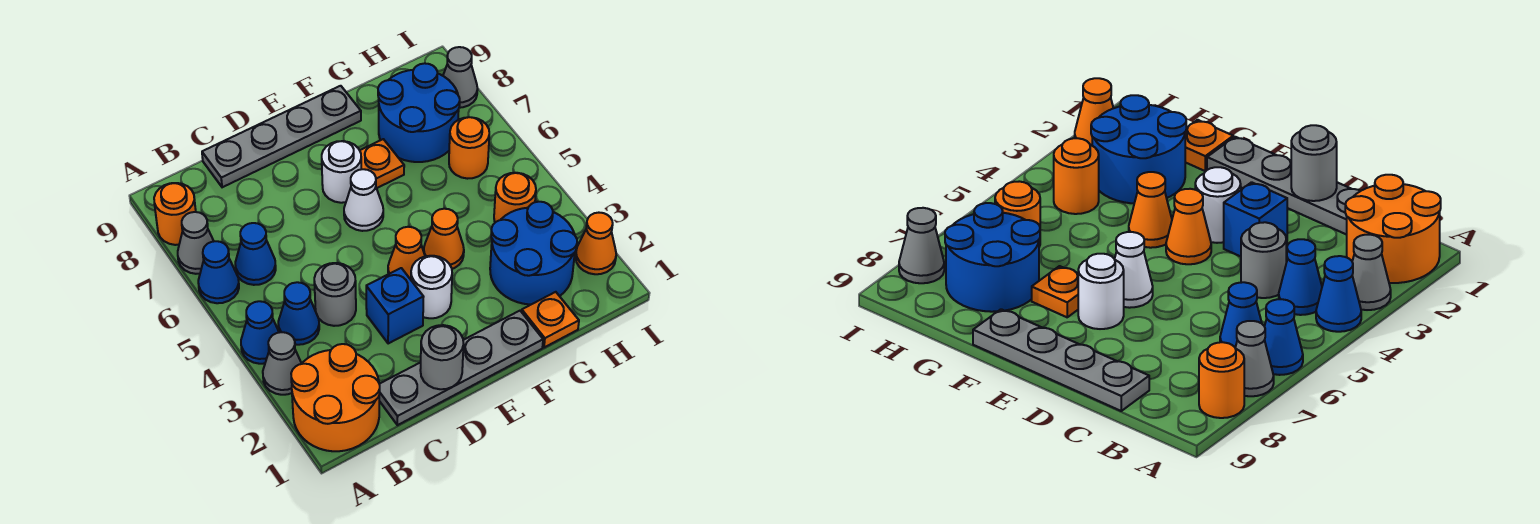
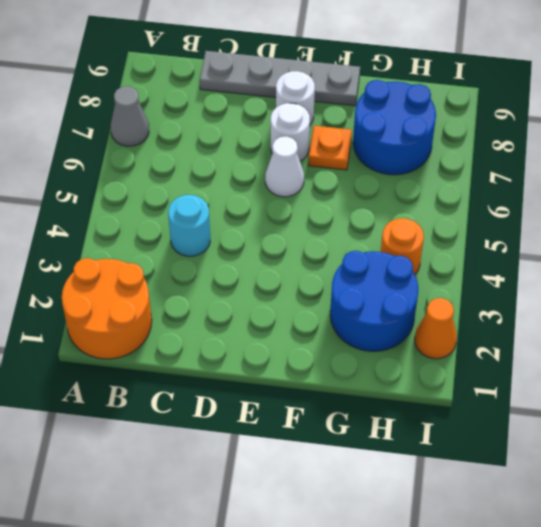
cyan 1x1 round brick [168,195,210,256] -> grey 1x1 round brick [314,263,356,326]
white 1x1 round brick [276,71,315,125] -> white 1x1 round brick moved to [411,256,452,318]
none -> grey 1x1 cone [263,332,302,395]
none -> blue 1x1 cone [241,301,279,364]
none -> blue 1x1 cone [198,241,239,303]

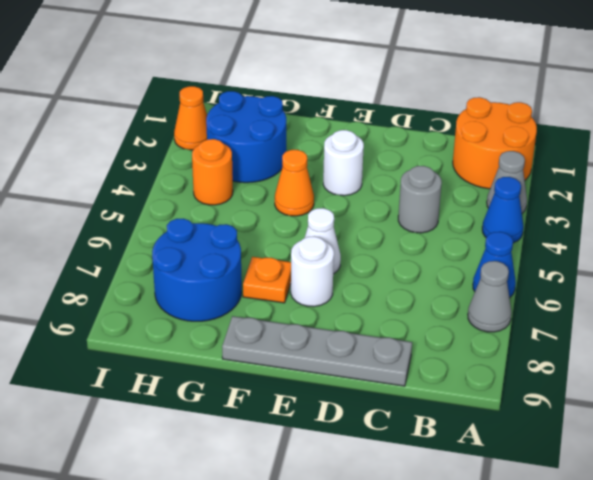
none -> orange 1x1 round brick [154,183,196,245]
none -> blue 1x1 cone [278,282,319,345]
none -> blue 1x1 cone [235,223,276,285]

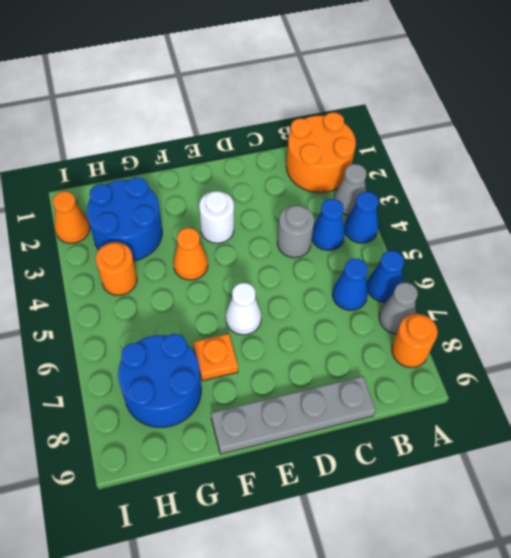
none -> grey 1x4 plate [379,311,543,425]
none -> blue 1x1 brick [366,268,423,344]
none -> orange 1x1 cone [388,227,425,280]

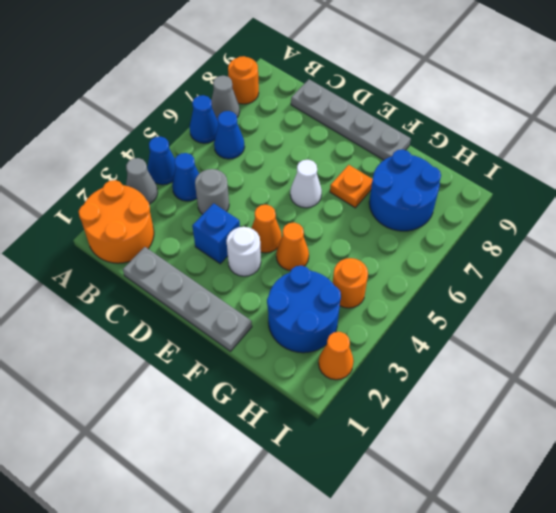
none -> white 1x1 round brick [322,141,361,203]
none -> orange 1x1 plate [522,292,579,348]
none -> orange 1x1 round brick [449,117,489,179]

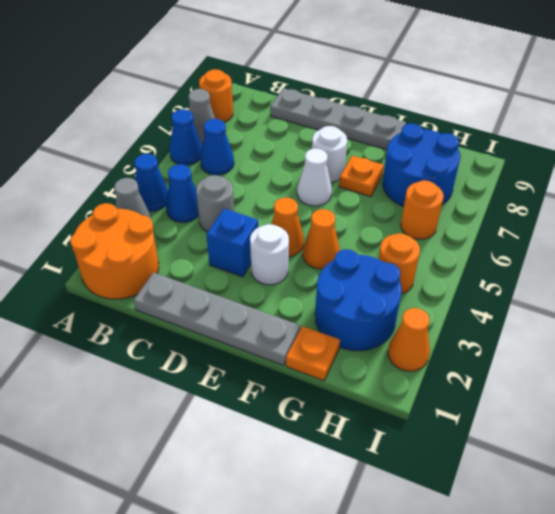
none -> grey 1x1 cone [443,47,477,108]
none -> grey 1x1 round brick [420,325,464,389]

